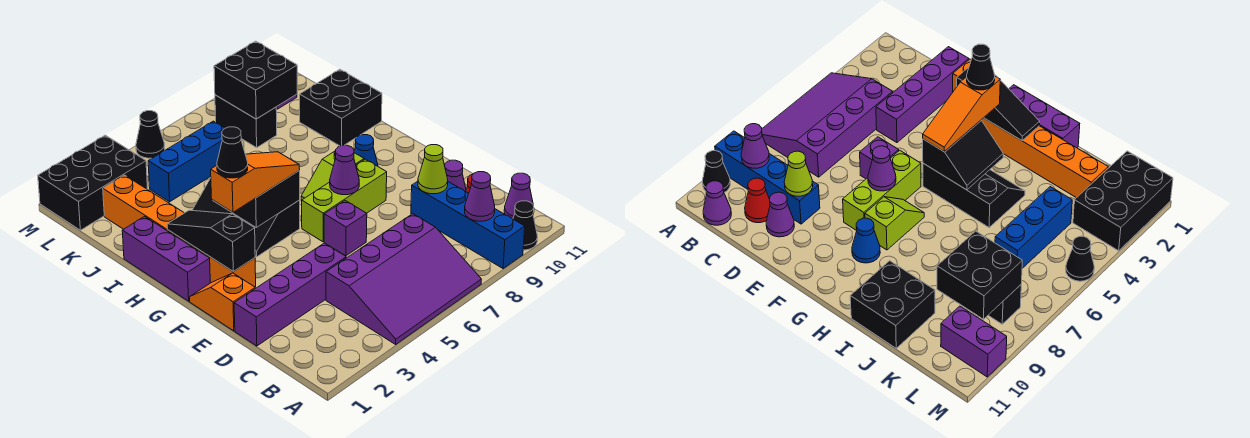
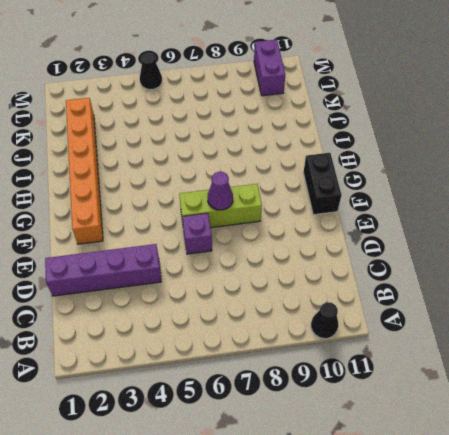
black 1x2 brick [303,153,342,215] -> black 1x2 brick moved to [215,95,277,148]
none -> purple 3x4 slope [326,214,481,344]
none -> blue 1x4 brick [411,181,525,268]
none -> purple 1x1 cone [504,173,534,219]

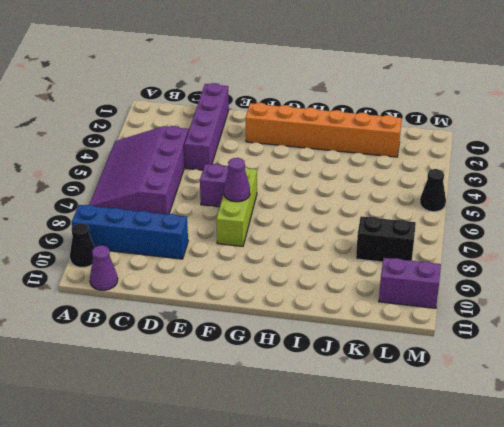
none -> red 1x1 cone [745,178,770,223]
none -> purple 1x1 cone [445,160,466,192]
none -> orange 1x2 slope [190,273,255,331]

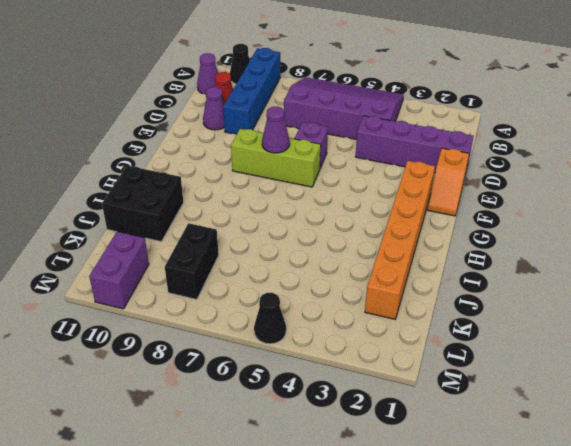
none -> purple 1x3 brick [122,217,210,301]
none -> black 2x3 slope [192,178,300,257]
none -> lime 1x2 slope [301,151,364,201]

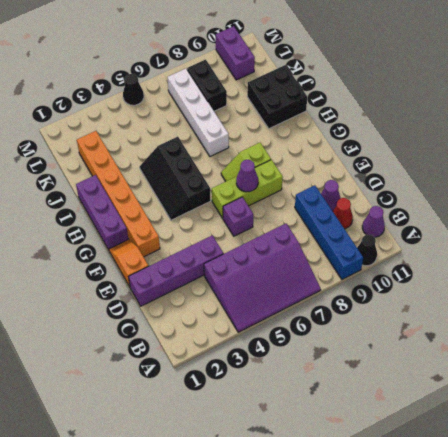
white 1x4 brick [167,68,229,156] -> none
none -> blue 1x1 cone [354,135,378,166]
none -> blue 1x3 brick [148,121,225,202]
none -> black 2x3 brick [38,135,147,230]

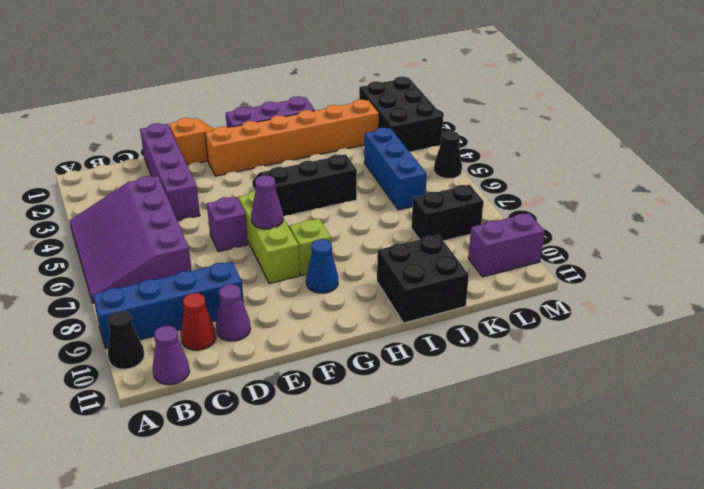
none -> purple 1x1 cone [465,172,495,221]
none -> lime 1x1 cone [418,145,448,194]
none -> black 1x3 slope [167,210,255,272]

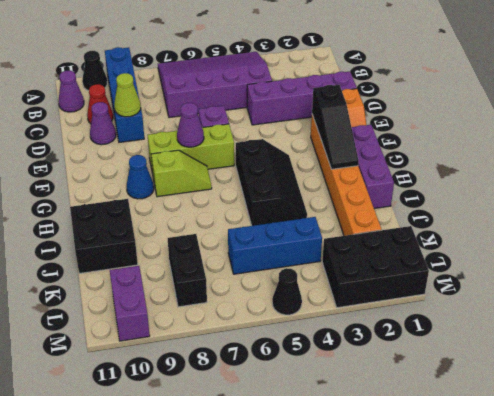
none -> purple 1x1 cone [465,172,495,221]
none -> black 2x2 slope [213,170,300,227]
none -> black 2x2 brick [214,41,297,119]

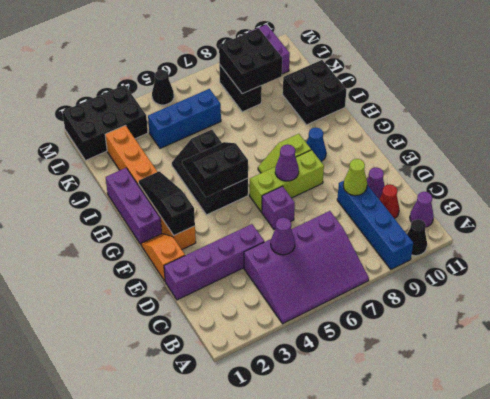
purple 1x1 cone [271,218,295,255] -> purple 1x1 cone moved to [465,172,495,221]
none -> orange 1x3 slope [211,152,300,212]
none -> black 1x1 cone [217,127,248,178]

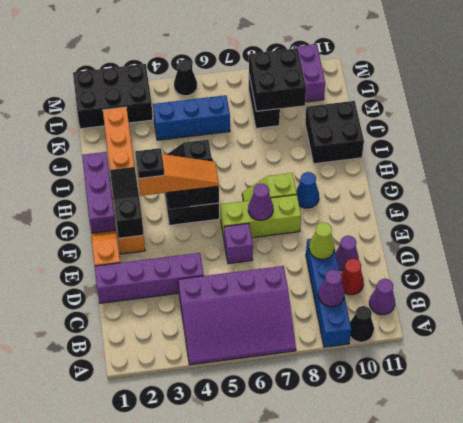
black 1x1 plate [135,148,164,179] -> black 1x1 cone [217,127,248,178]

